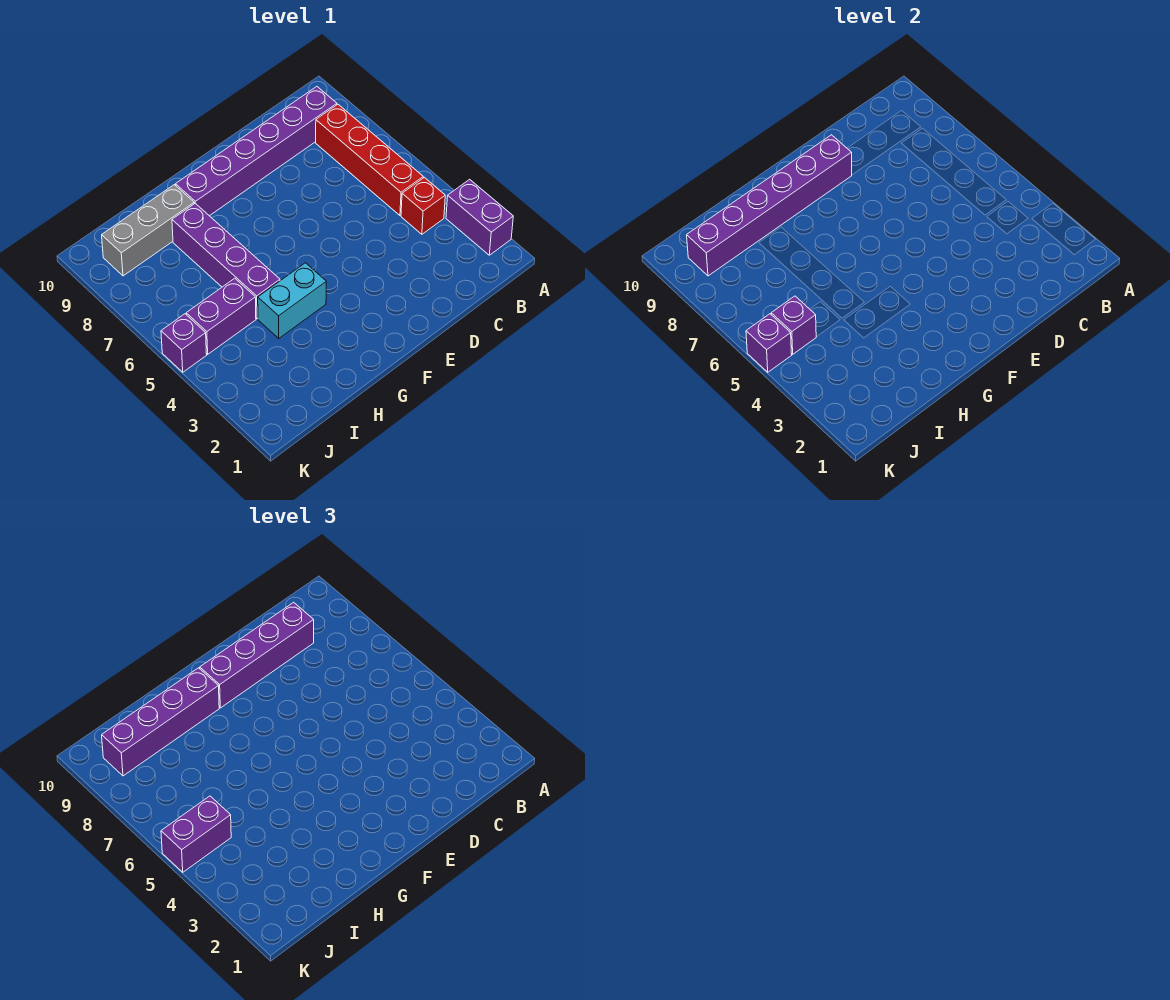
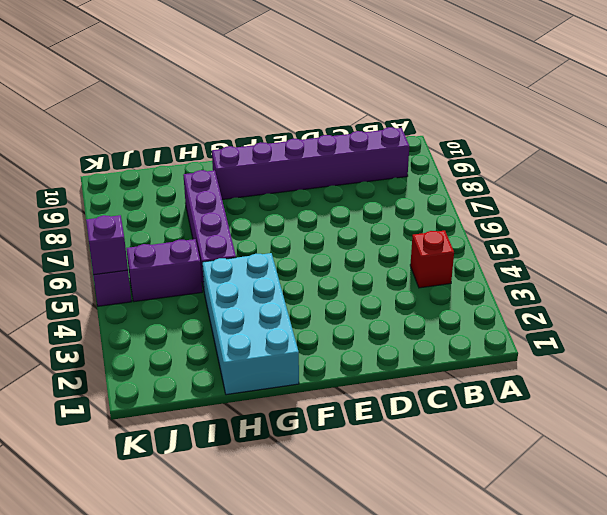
cyan 2x4 brick [202,253,299,395] -> cyan 1x2 brick [258,263,326,338]
none -> purple 1x2 brick [446,179,513,255]
none -> red 1x4 brick [316,105,423,216]
none -> grey 1x3 brick [102,185,194,276]

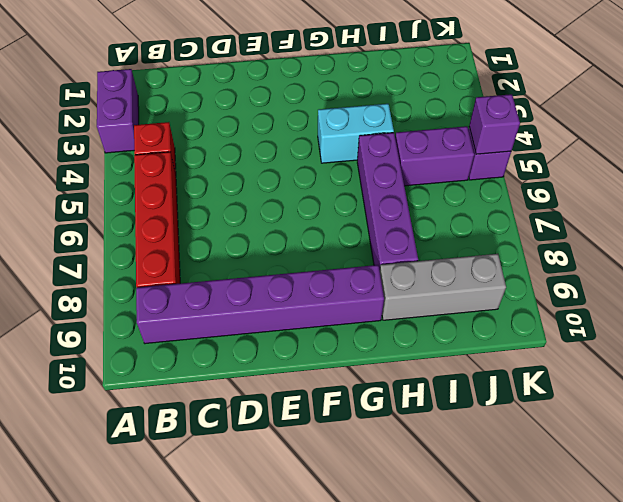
none -> purple 1x6 brick [687,135,852,276]
none -> purple 1x1 brick [771,296,816,354]
none -> purple 1x4 brick [200,602,314,708]

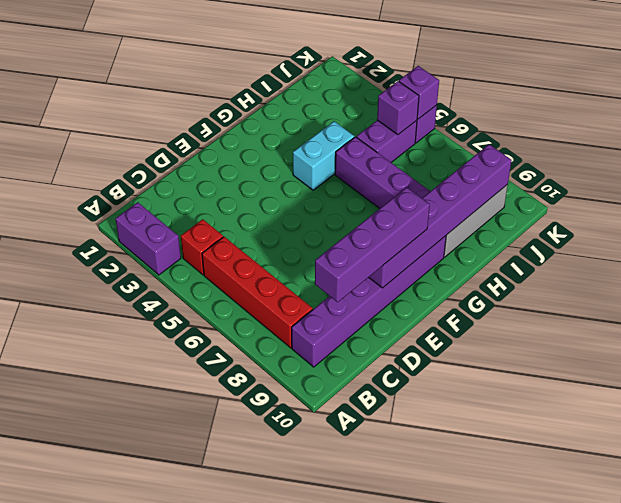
none -> purple 1x4 brick [102,668,219,776]
none -> purple 1x2 brick [161,796,231,872]

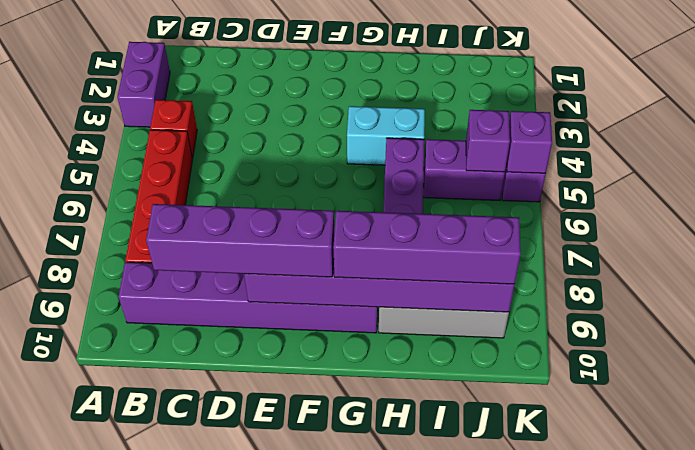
none -> purple 1x2 brick [161,796,231,872]

